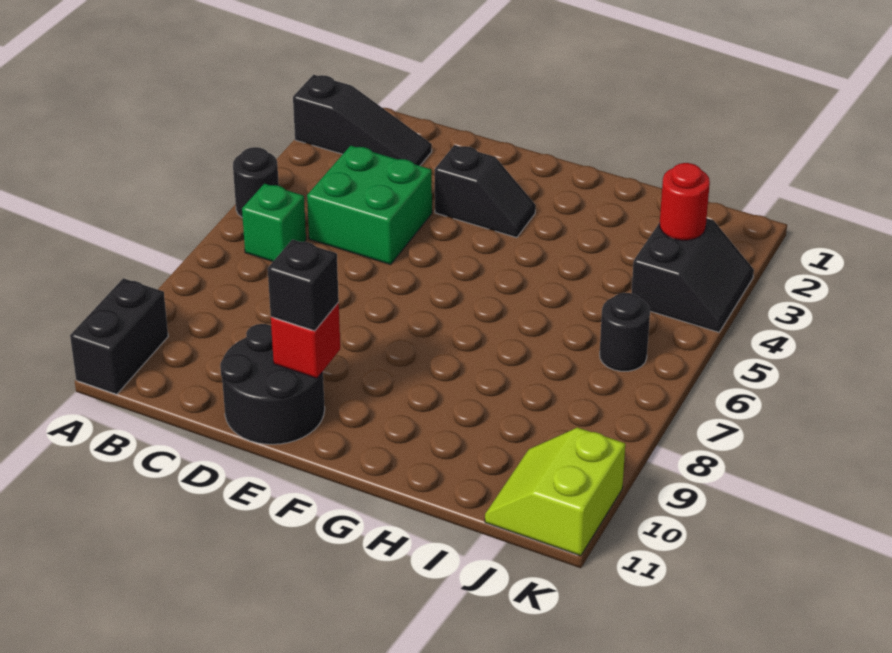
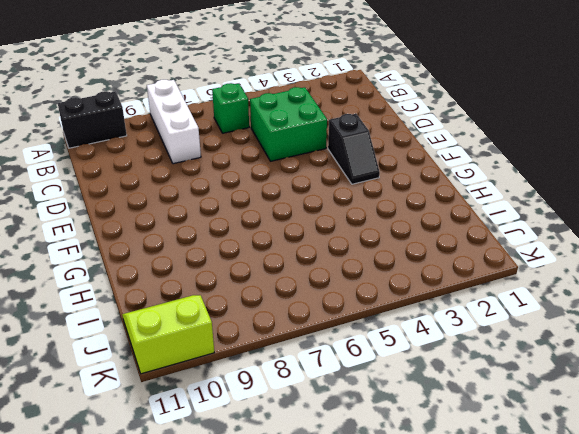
white 1x3 brick [147,80,201,164] -> none
none -> black 1x3 slope [293,75,432,166]
none -> black 1x1 round brick [233,147,279,218]
none -> black 2x2 round brick [220,324,325,444]

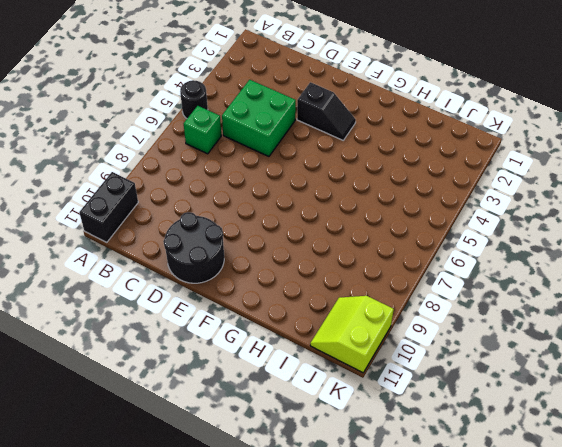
none -> black 1x3 slope [293,75,432,166]
none -> black 2x2 slope [631,219,754,332]
none -> black 1x1 round brick [600,293,650,371]

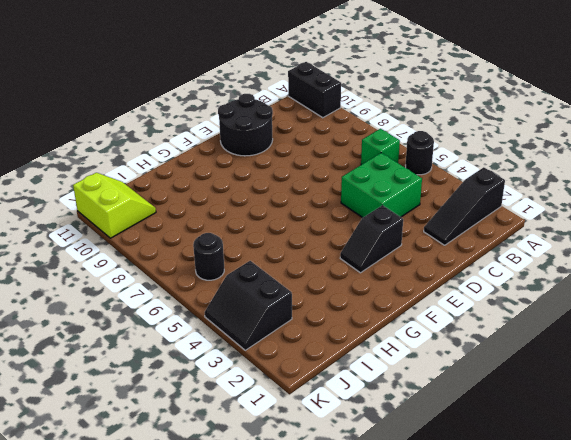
none -> red 1x1 brick [271,303,340,378]
none -> red 1x1 round brick [660,163,710,240]
none -> black 1x1 brick [268,240,339,331]

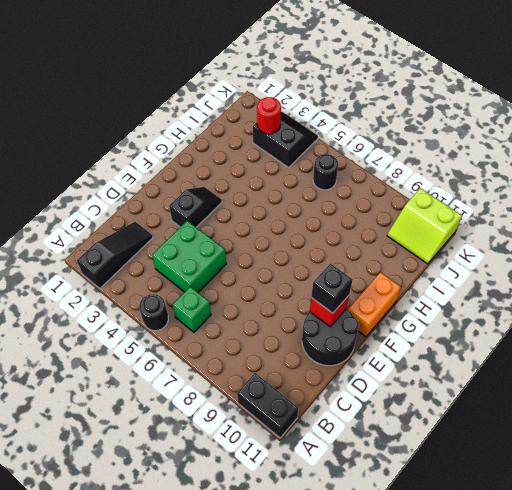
orange 1x2 brick [348,272,401,337] -> none

